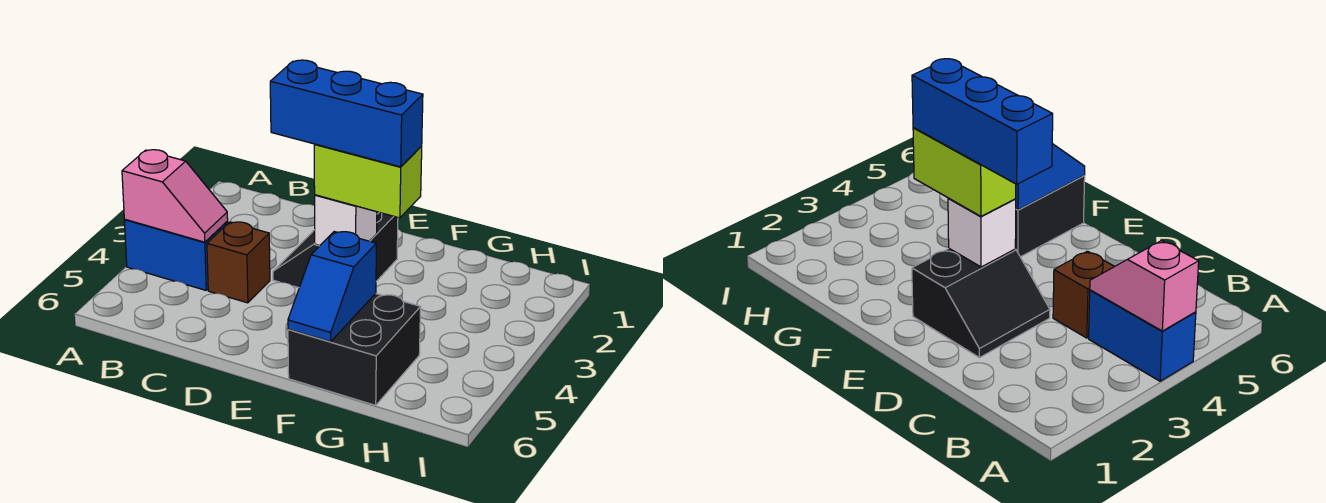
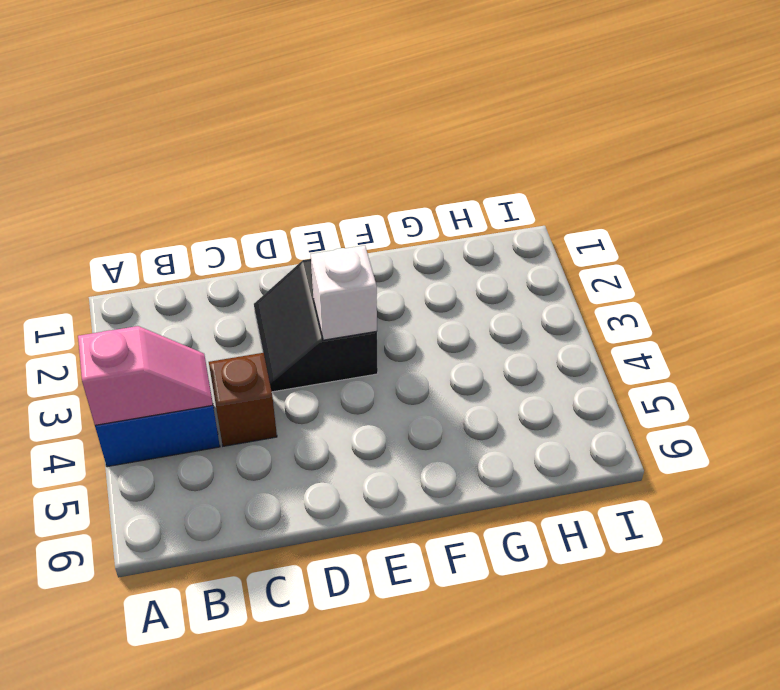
none -> black 2x2 brick [288,294,421,405]
none -> blue 1x2 slope [288,232,376,342]

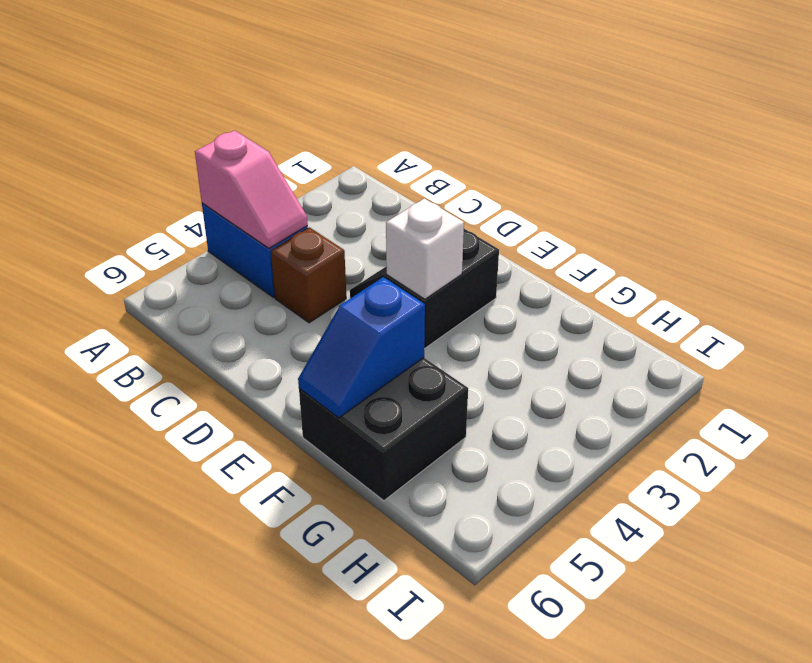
none -> lime 1x2 brick [314,144,422,218]
none -> blue 1x3 brick [270,60,423,167]

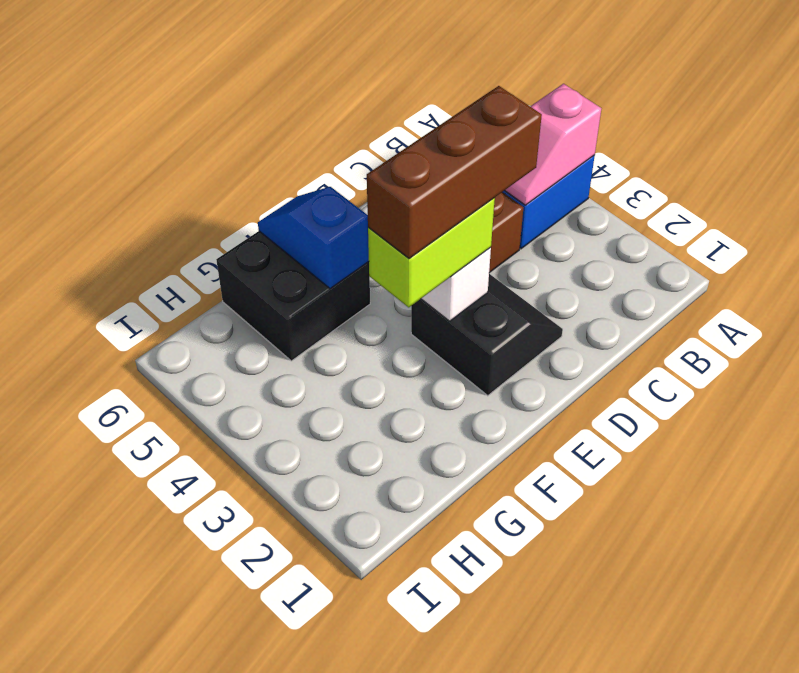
brown 1x3 brick [367,86,542,259] -> blue 1x3 brick [270,60,423,167]

